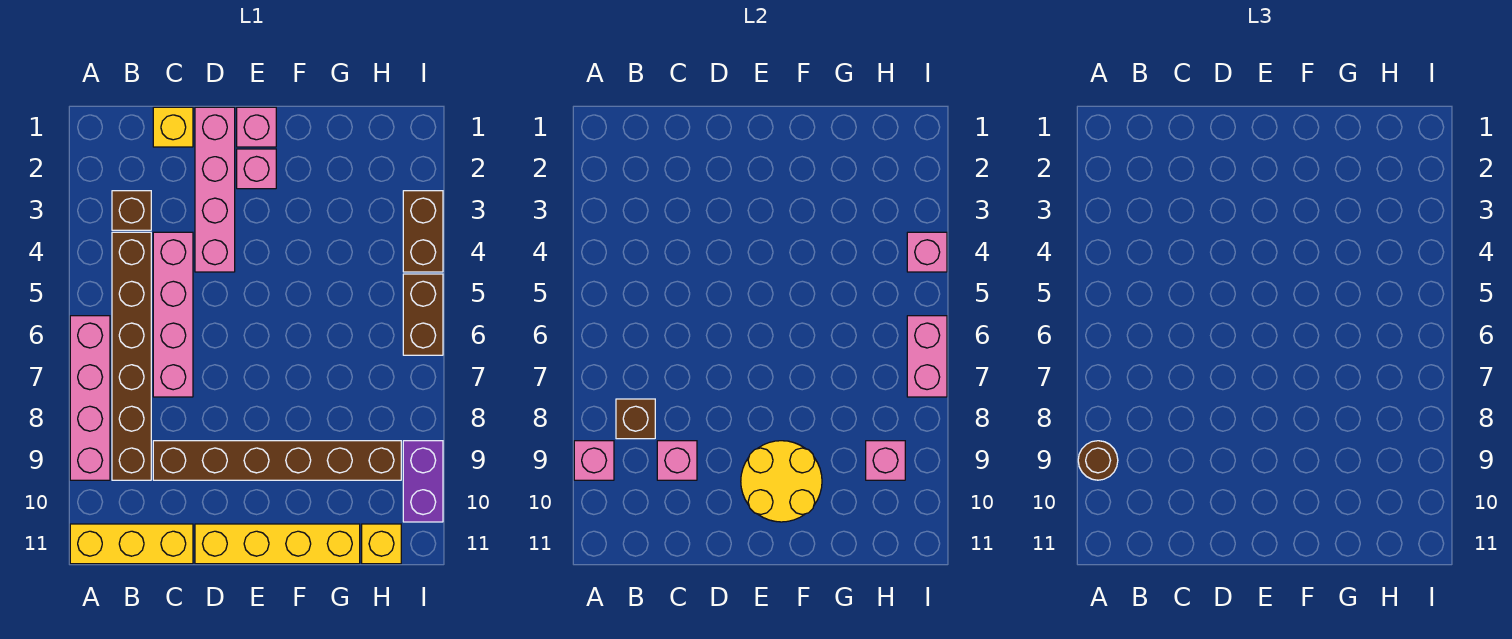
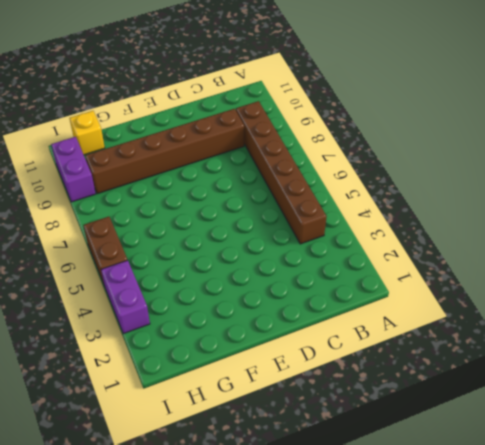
purple 1x2 brick [101,260,150,334] -> brown 1x2 brick [403,191,443,272]
none -> pink 1x4 brick [70,316,110,480]
none -> yellow 1x3 brick [70,524,193,564]
none -> brown 1x1 brick [112,191,151,230]

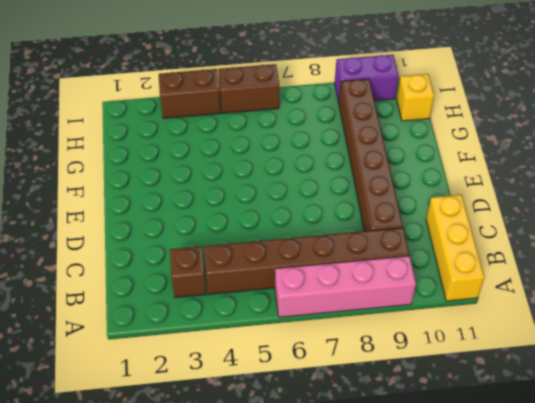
none -> yellow 1x1 brick [153,107,193,147]
none -> pink 1x4 brick [153,232,193,397]
none -> pink 1x4 brick [195,107,235,272]

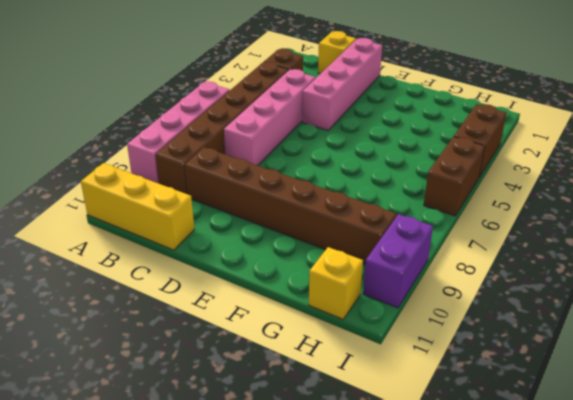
none -> yellow 1x4 brick [195,524,360,564]
none -> pink 1x1 brick [237,107,276,147]
none -> pink 1x1 brick [237,149,276,189]

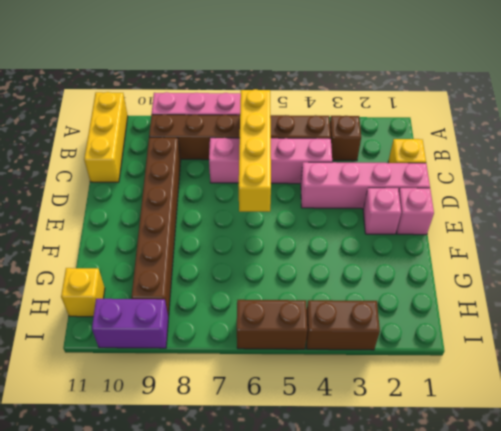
yellow 1x4 brick [239,89,271,212] -> yellow 1x4 brick moved to [195,524,360,564]
none -> pink 1x1 brick [574,441,614,480]
none -> brown 1x1 brick [616,399,655,439]
none -> pink 1x1 brick [657,441,697,480]

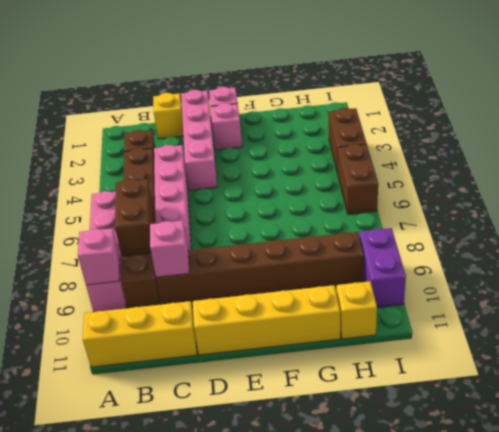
brown 1x2 brick [115,179,154,256] -> brown 1x1 brick [616,399,655,439]
none -> yellow 2x2 round brick [741,441,822,522]
none -> pink 1x1 brick [866,441,905,480]
none -> pink 1x1 brick [907,232,947,272]

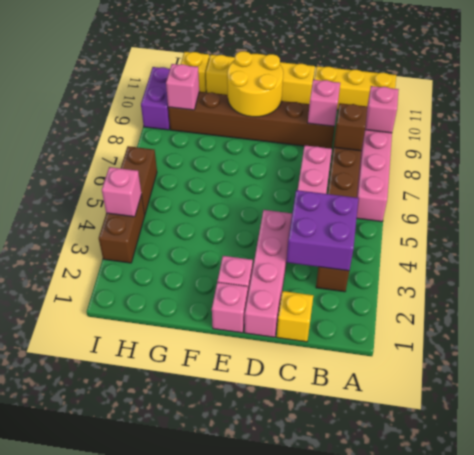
purple 2x2 brick [287,190,358,271] -> none
none -> pink 1x2 brick [907,316,947,397]
none -> brown 1x1 round brick [1078,441,1118,480]

